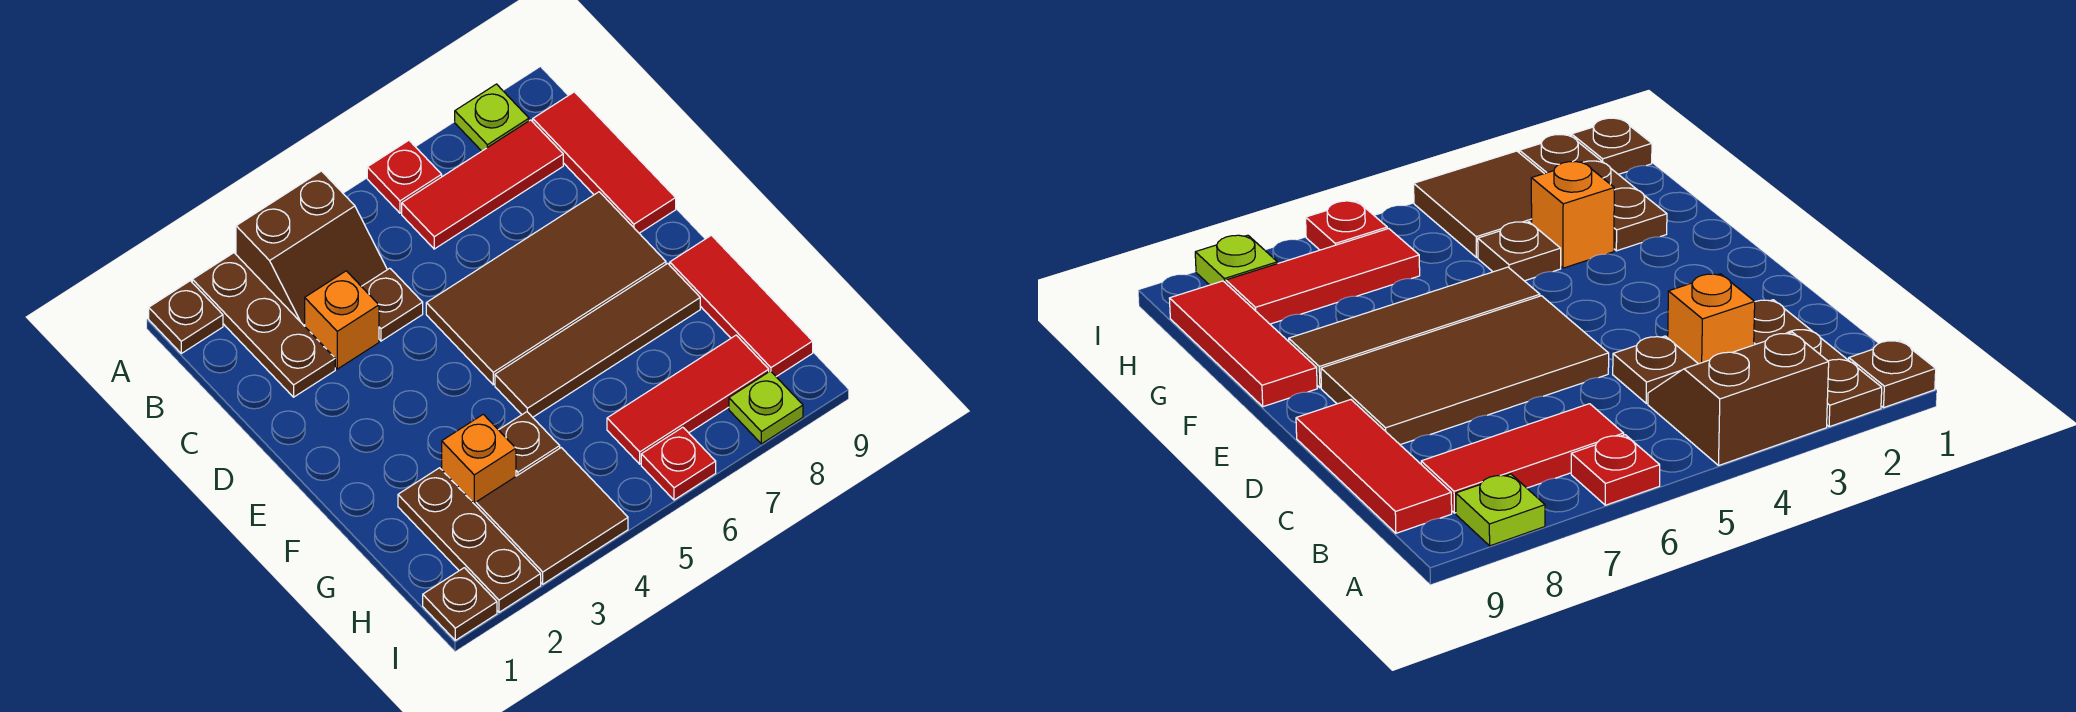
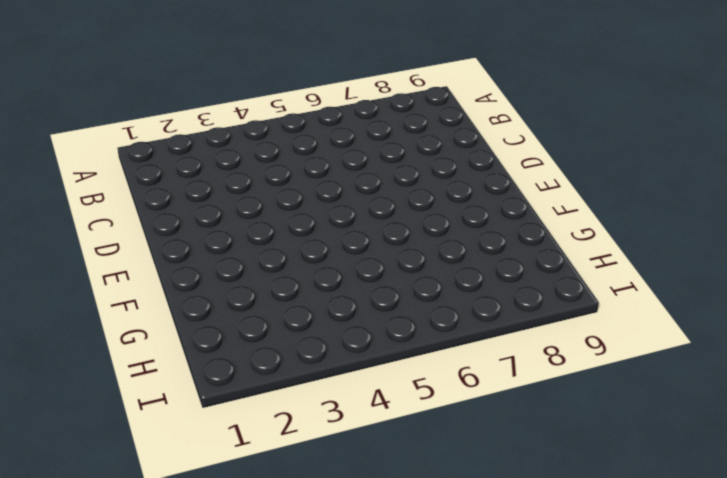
none -> brown 1x1 plate [149,281,223,353]
none -> brown 1x3 plate [192,253,335,397]
none -> brown 2x2 slope [236,171,387,326]

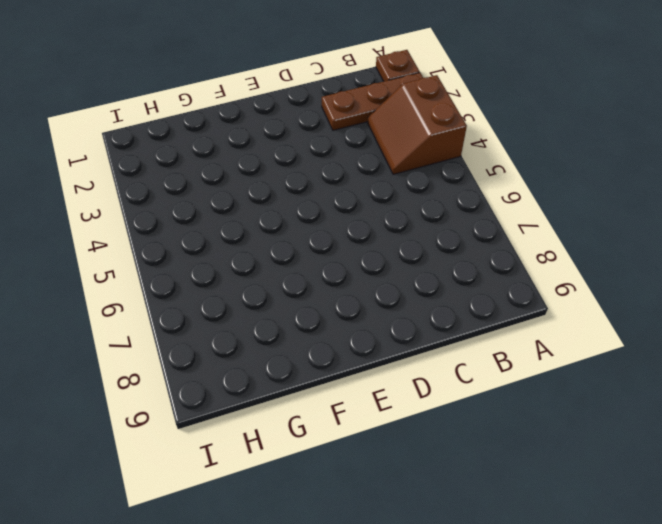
none -> red 1x1 plate [367,140,442,213]
none -> lime 1x1 plate [455,84,529,151]
none -> red 1x3 tile [402,120,563,249]

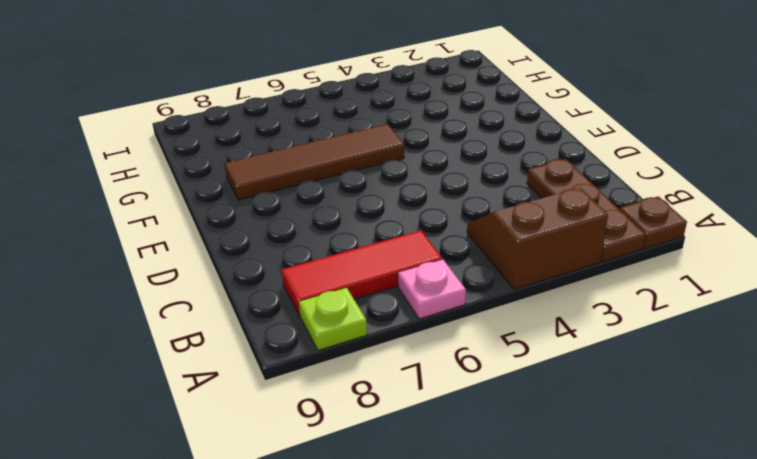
pink 1x1 plate [398,260,466,319] -> red 1x1 plate [367,140,442,213]
none -> red 1x3 tile [533,92,676,233]
none -> orange 1x1 brick [305,271,379,369]
none -> brown 1x1 plate [361,268,423,341]

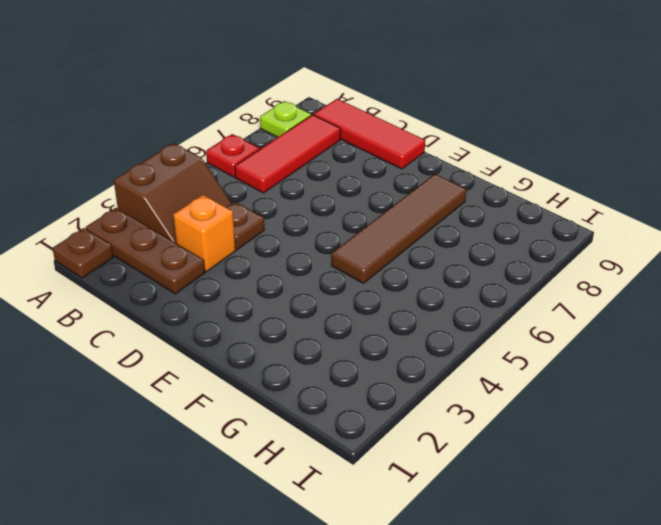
none -> brown 2x4 tile [426,192,666,385]
none -> red 1x3 tile [670,235,813,377]
none -> brown 1x3 plate [398,468,541,612]

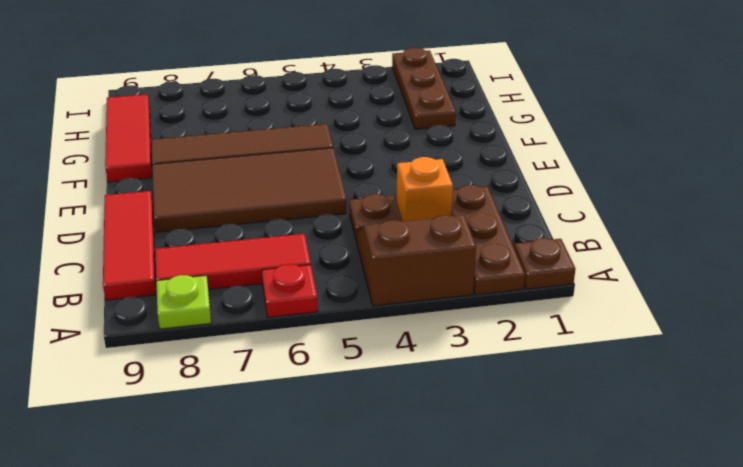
none -> orange 1x1 brick [442,414,516,505]
none -> brown 1x1 plate [499,412,560,476]
none -> brown 2x2 tile [476,448,628,584]

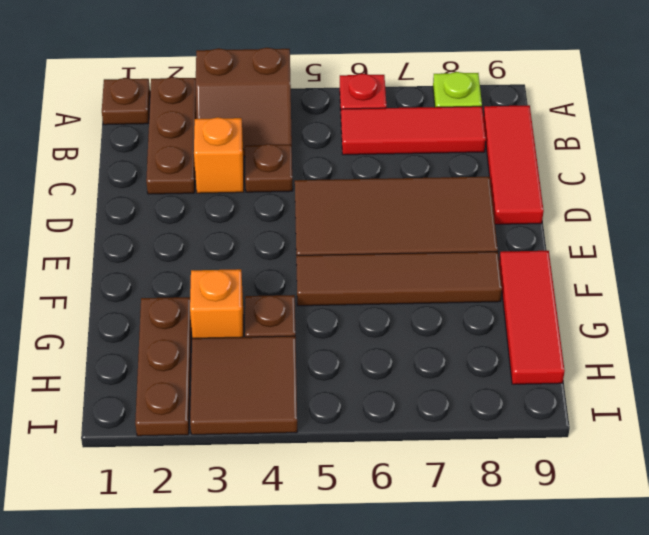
none -> red 1x3 tile [607,335,769,464]
none -> brown 1x1 plate [423,568,497,640]
none -> red 1x1 plate [641,427,716,500]

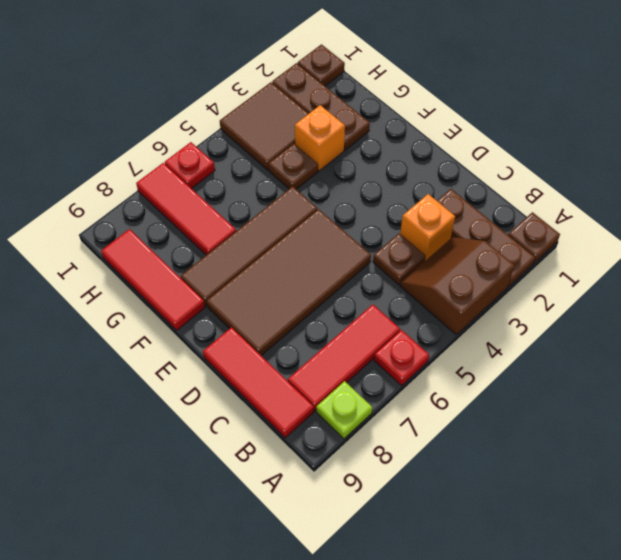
red 1x3 tile [136,163,236,255] -> red 1x3 tile turned to [607,335,769,464]
none -> lime 1x1 plate [729,371,803,444]

